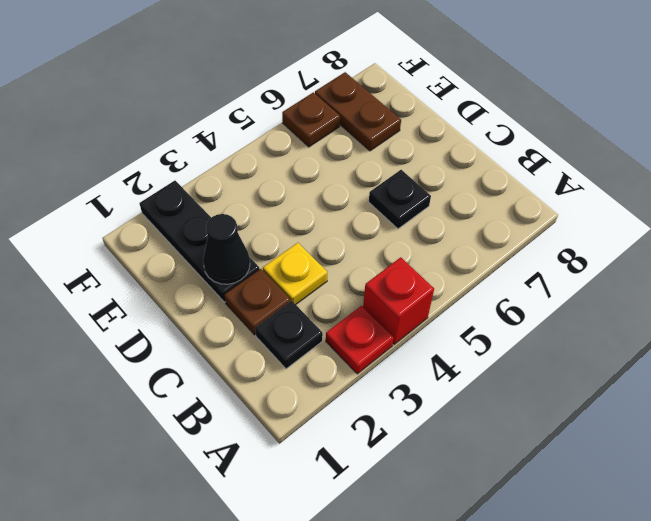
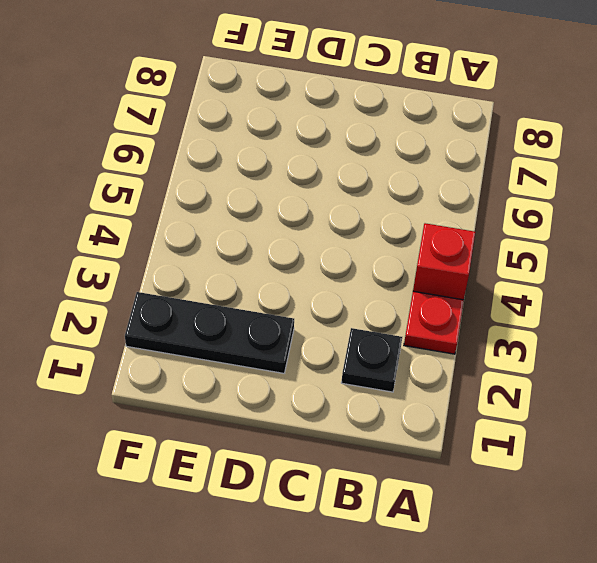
none -> brown 1x1 plate [224,269,290,335]
none -> yellow 1x1 plate [263,243,328,304]

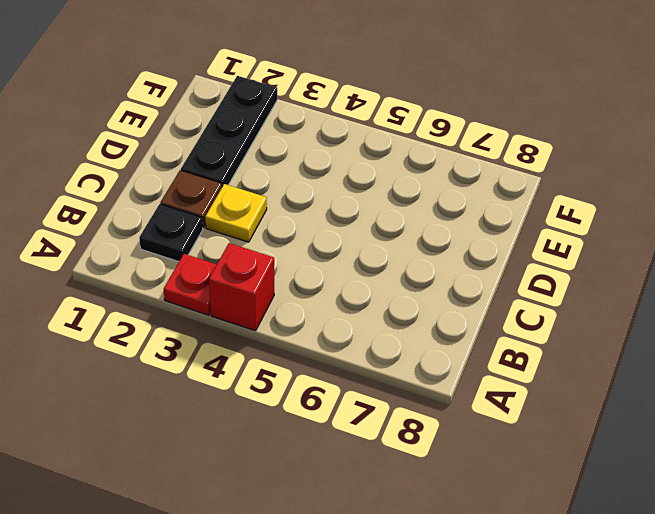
none -> black 1x1 plate [369,170,431,229]
none -> brown 1x2 plate [315,72,401,151]

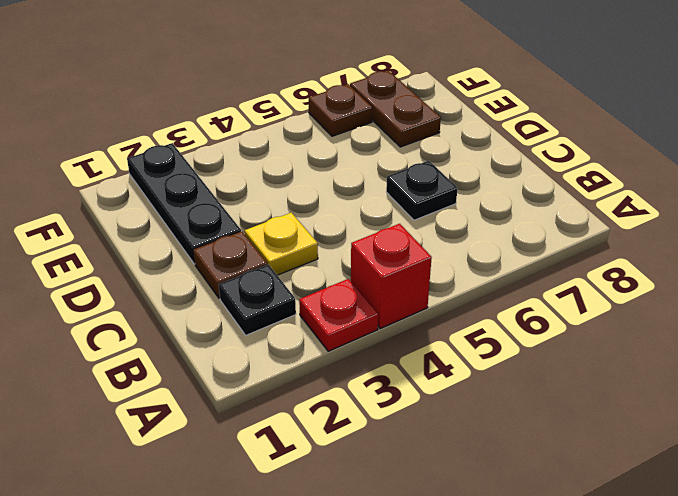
none -> black 1x1 cone [203,214,250,284]

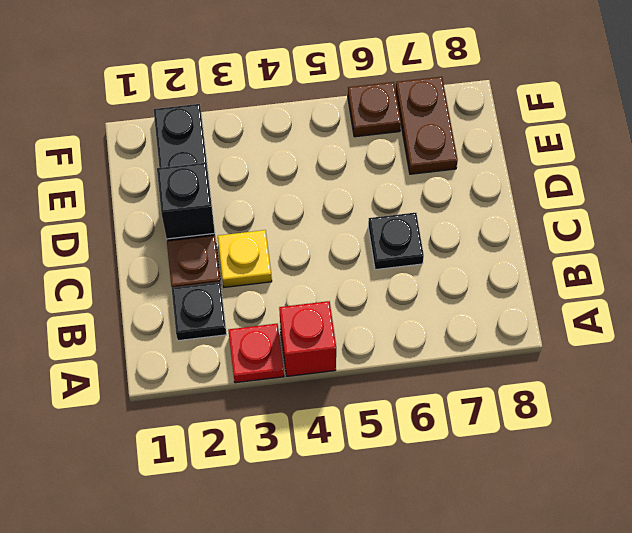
black 1x1 brick [157,163,215,239] -> black 1x1 cone [203,214,250,284]

